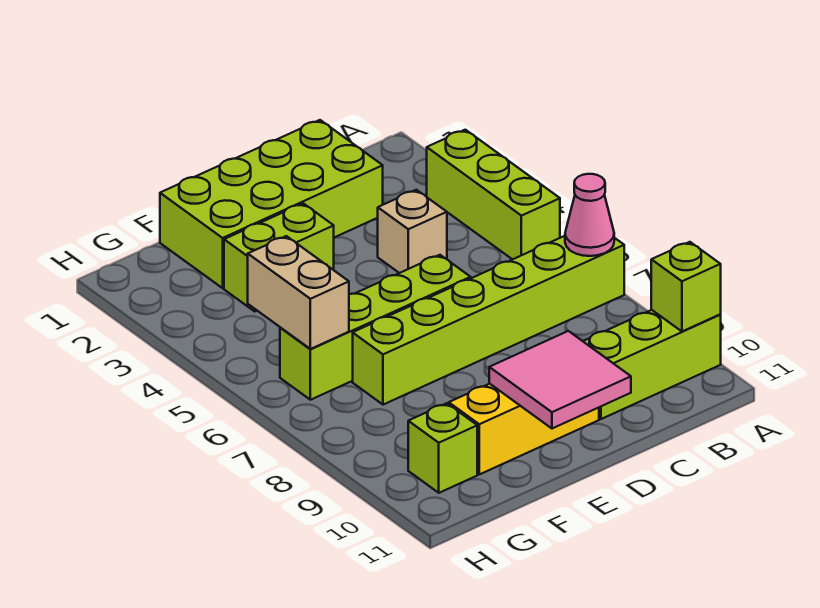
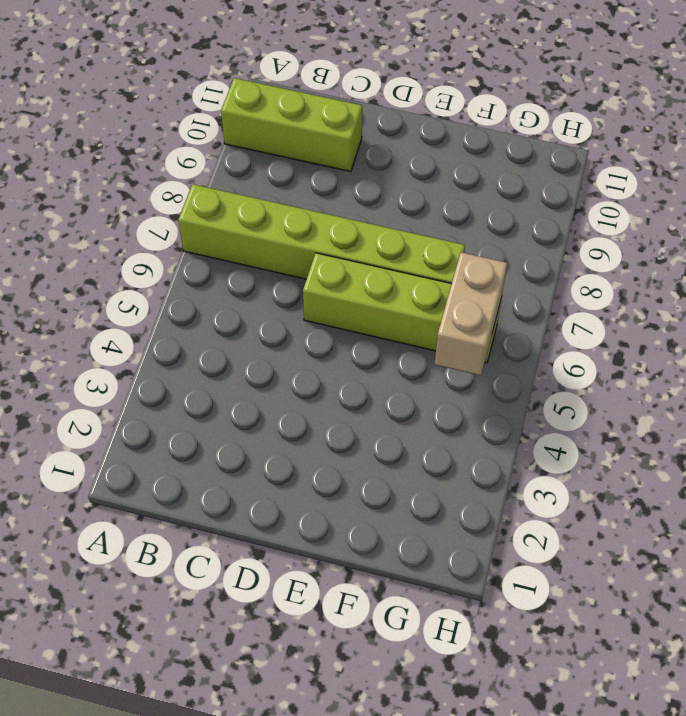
none -> lime 1x3 brick [427,130,560,260]
none -> lime 2x4 brick [160,120,383,288]
none -> tan 1x1 brick [378,190,447,273]

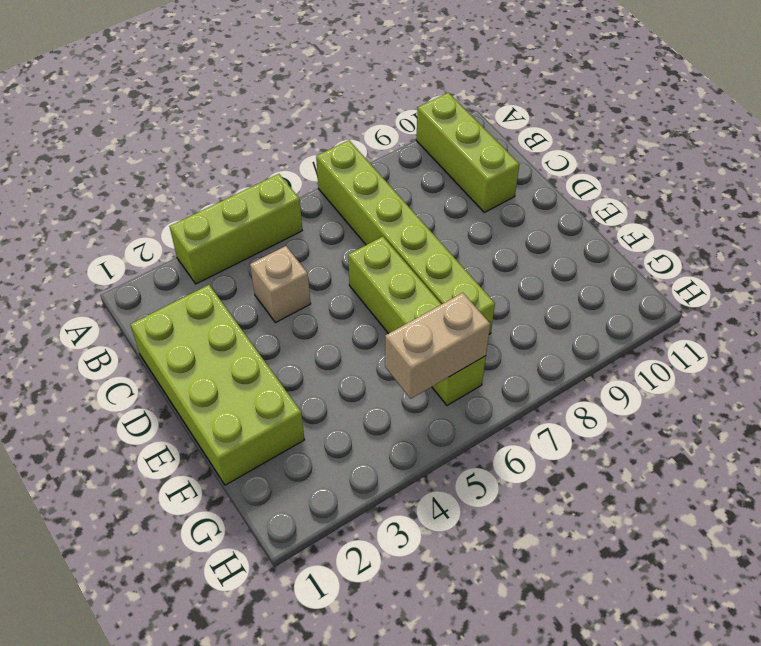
none -> yellow 1x3 brick [449,384,599,474]
none -> lime 1x2 brick [224,203,334,311]
none -> lime 1x1 brick [408,403,477,493]

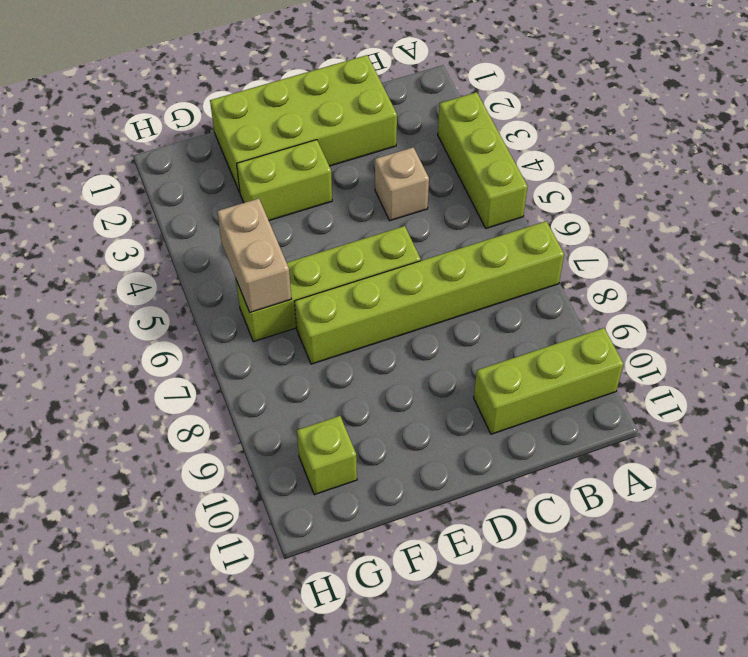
none -> yellow 1x3 brick [449,384,599,474]
none -> pink 1x1 cone [565,174,614,256]
none -> lime 1x1 brick [651,242,721,331]

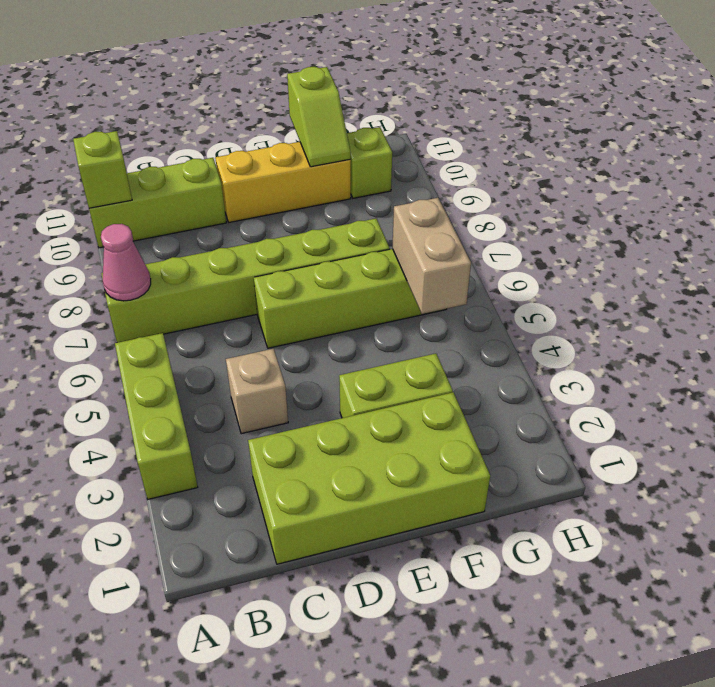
lime 1x2 slope [287,67,351,167] -> none
none -> pink 2x2 tile [489,331,631,429]

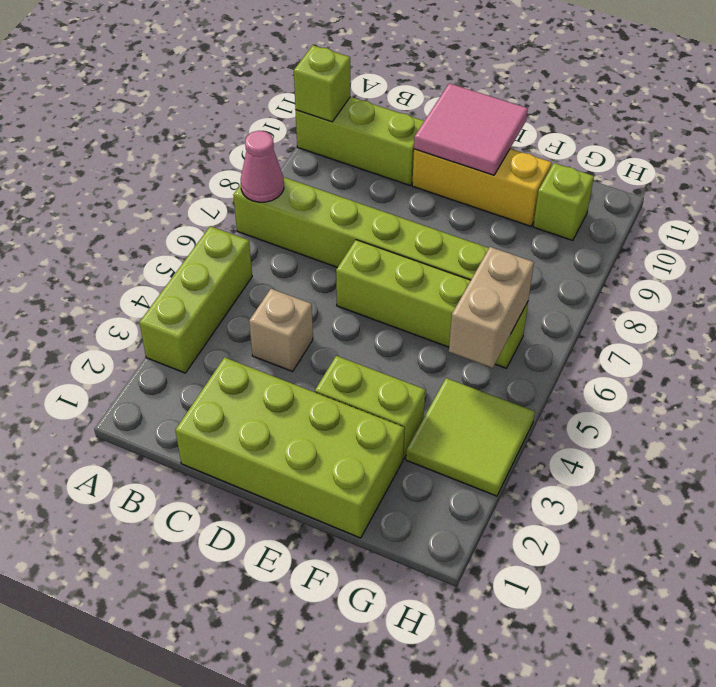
lime 2x2 tile [406,378,535,496] -> none

